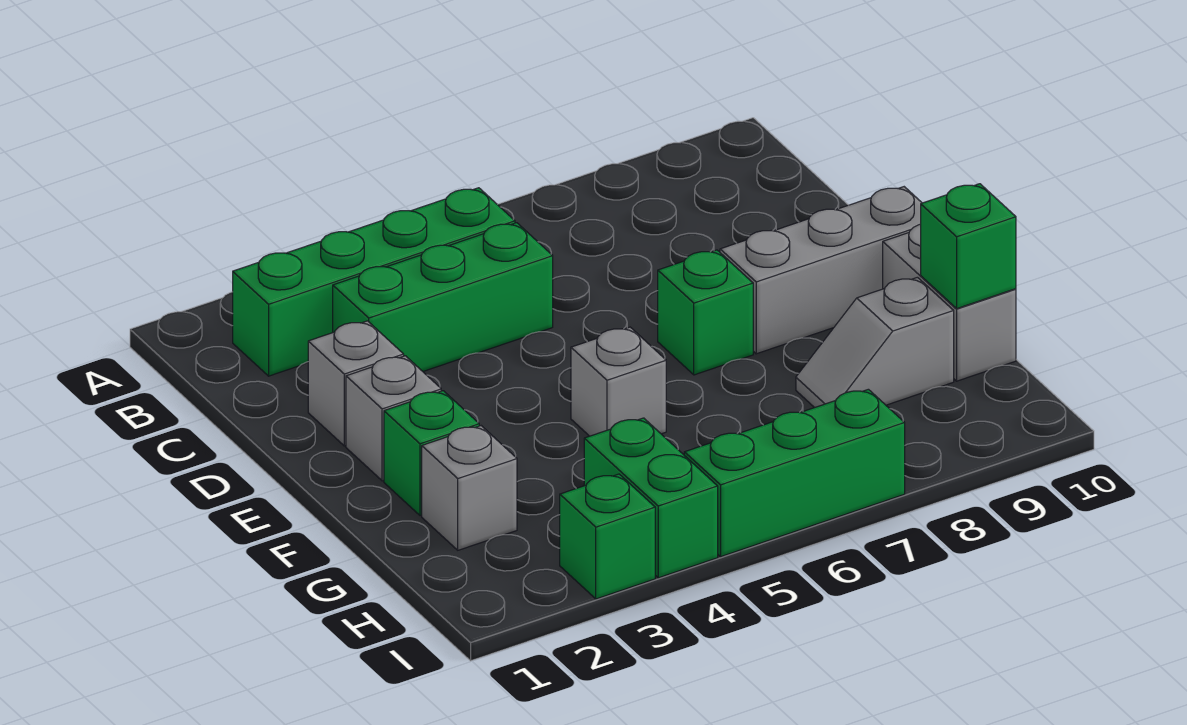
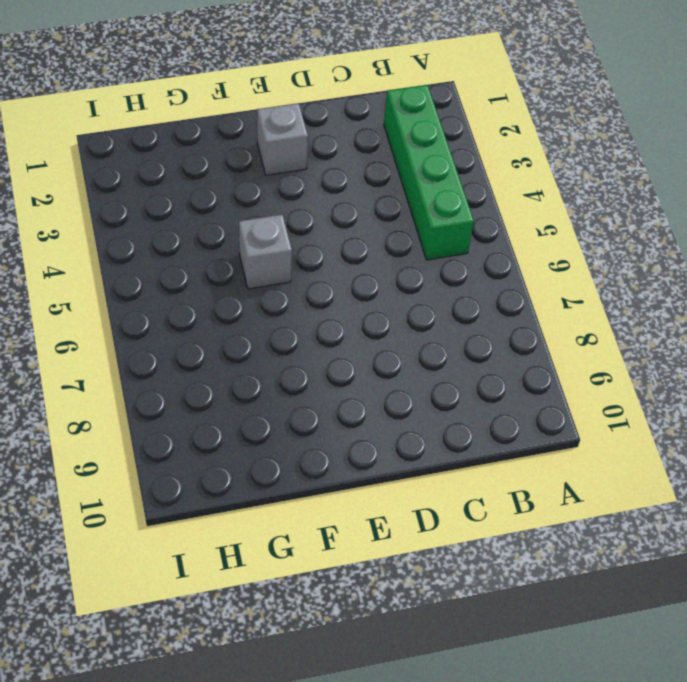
none -> green 1x3 brick [333,223,553,371]
none -> grey 1x1 brick [308,321,404,446]
none -> green 1x1 brick [658,250,753,375]

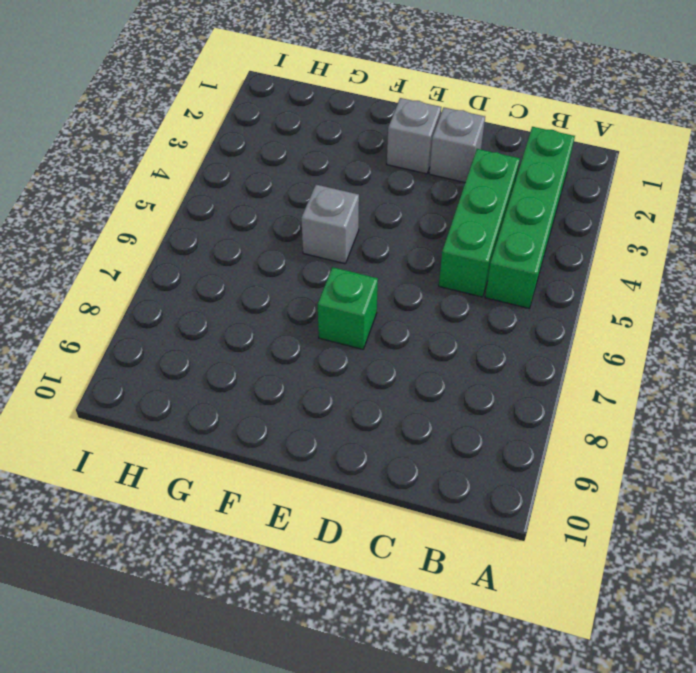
none -> grey 1x3 brick [720,187,922,354]
none -> green 1x1 brick [384,391,479,516]
none -> grey 1x2 brick [883,224,1016,381]

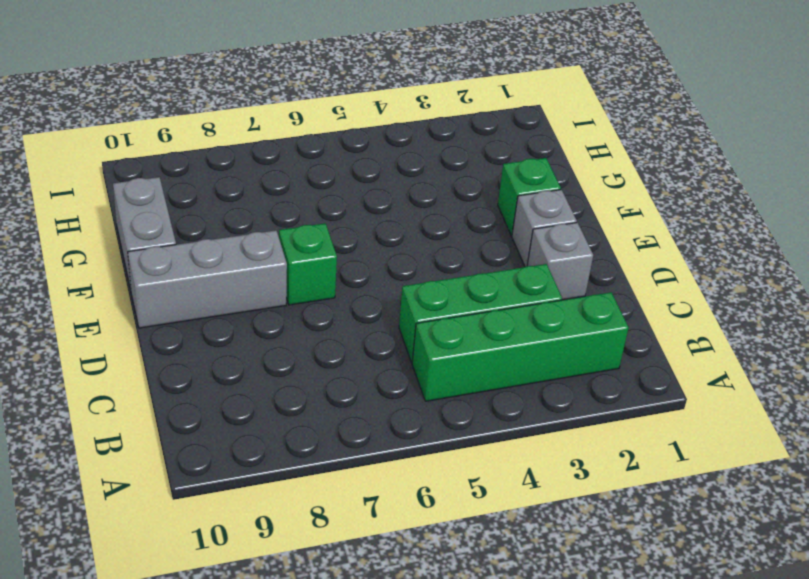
none -> grey 1x1 brick [571,327,666,436]
none -> grey 1x1 brick [422,426,517,550]
none -> grey 1x2 slope [796,277,954,408]

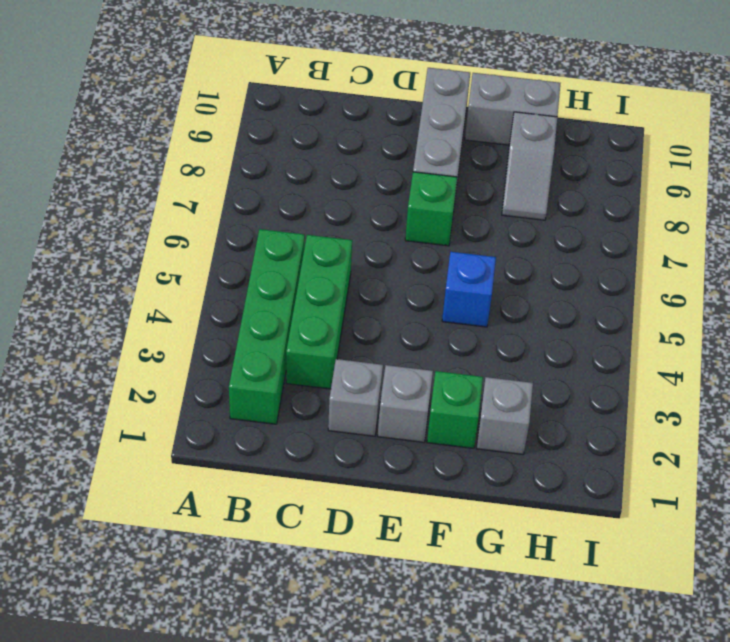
blue 1x1 brick [442,252,496,327] -> grey 1x1 brick [571,327,666,436]
none -> green 1x2 brick [584,418,718,578]
none -> green 1x1 brick [560,474,655,599]
none -> green 1x3 brick [684,389,905,556]

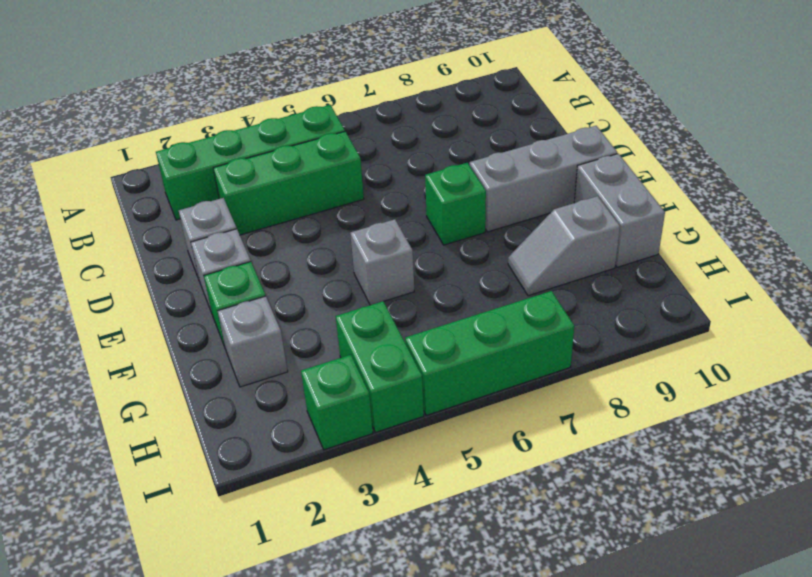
none -> green 1x1 brick [921,184,1016,308]

